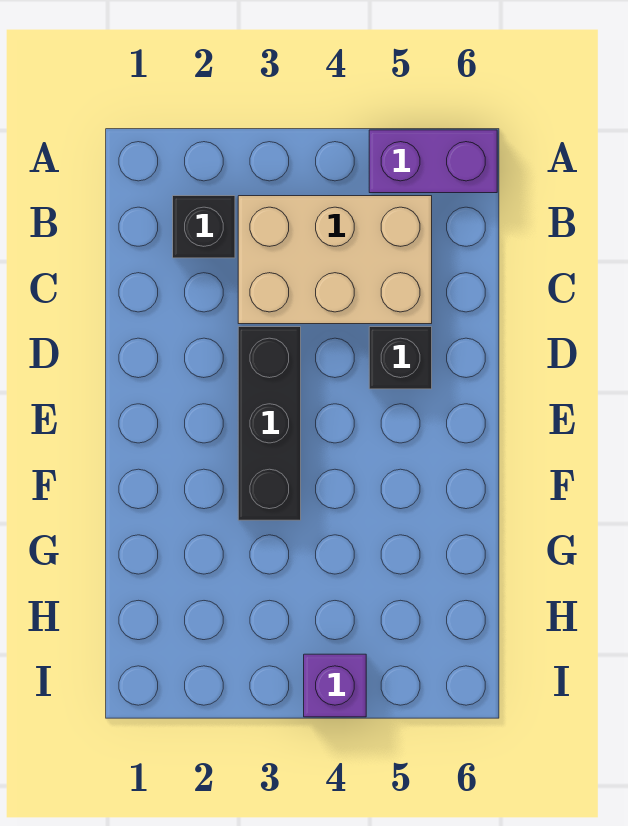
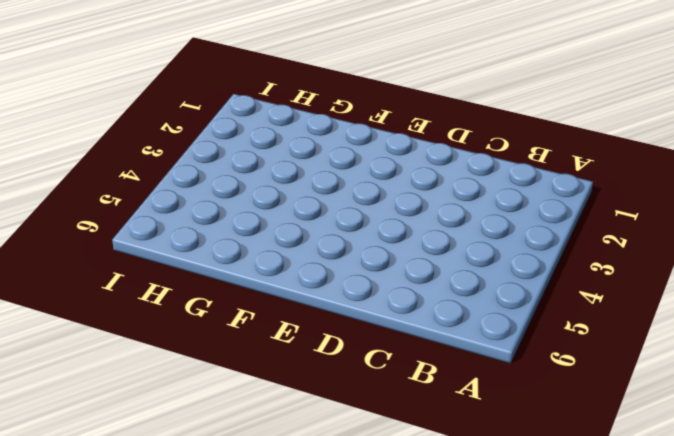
none -> purple 1x2 brick [369,130,497,193]
none -> black 1x1 brick [173,196,235,258]

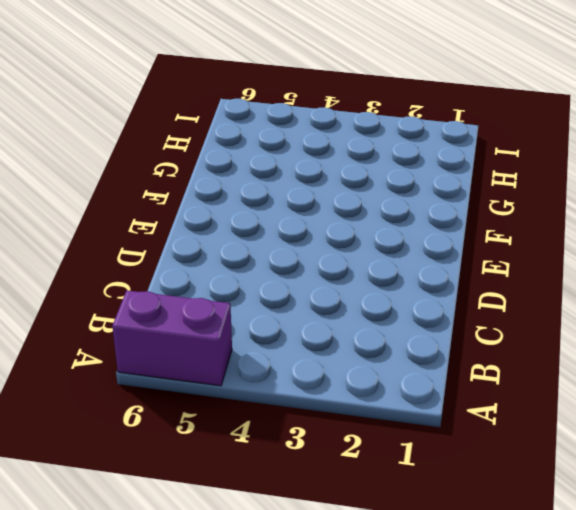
none -> black 1x1 brick [173,196,235,258]
none -> tan 2x3 brick [238,196,432,324]

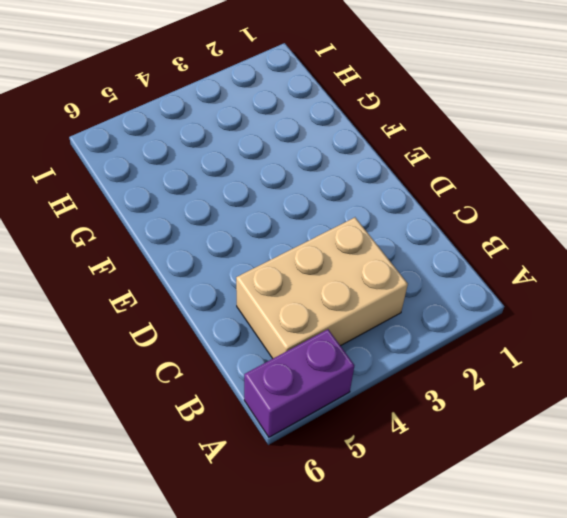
none -> black 1x1 brick [173,196,235,258]
none -> black 1x3 brick [238,327,301,520]

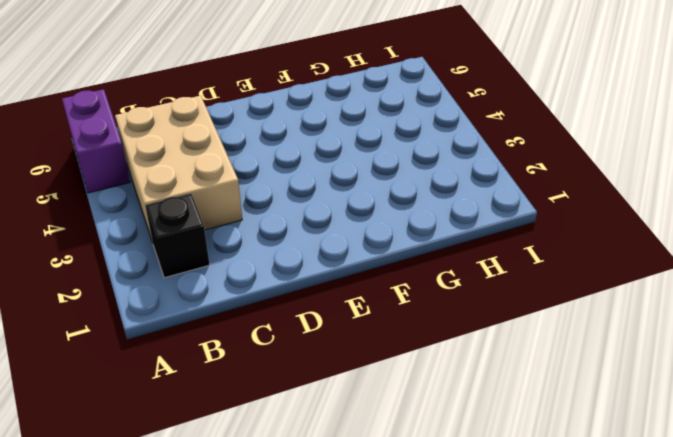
none -> black 1x3 brick [238,327,301,520]
none -> black 1x1 brick [369,327,432,389]

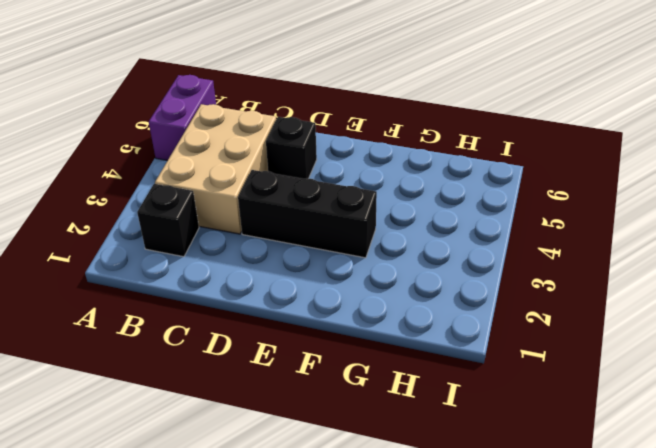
none -> purple 1x1 brick [304,654,366,717]

